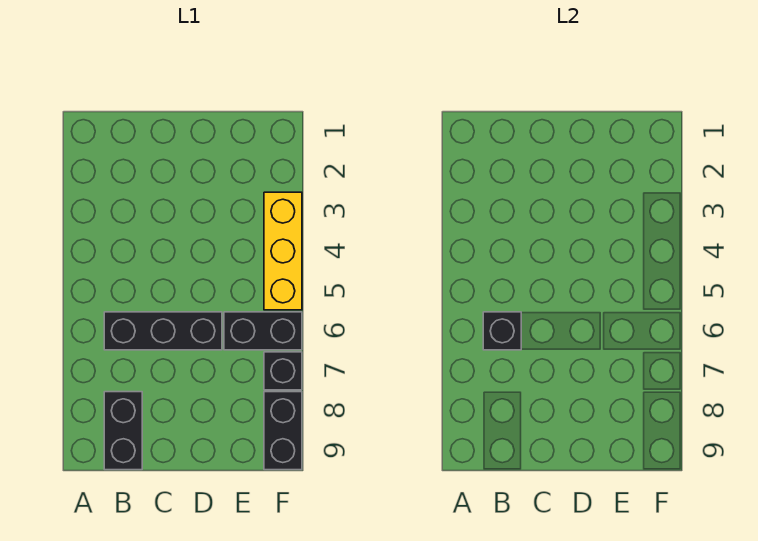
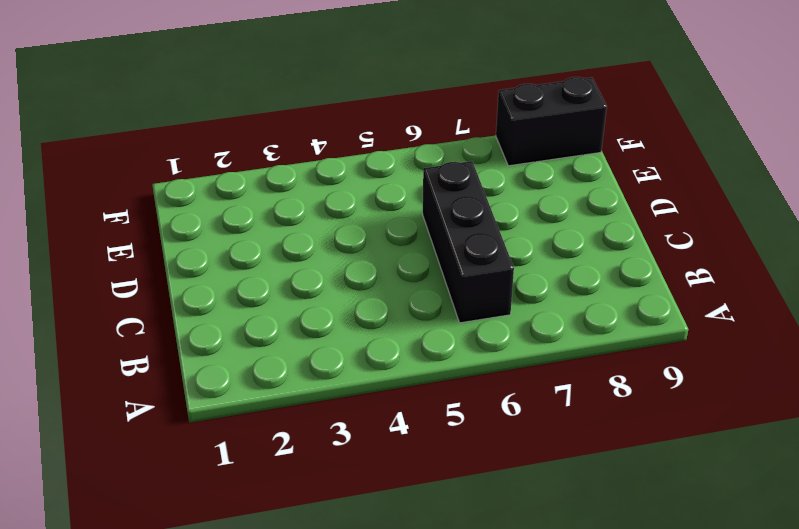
none -> black 1x2 brick [104,392,142,470]
none -> black 1x2 brick [224,312,302,350]

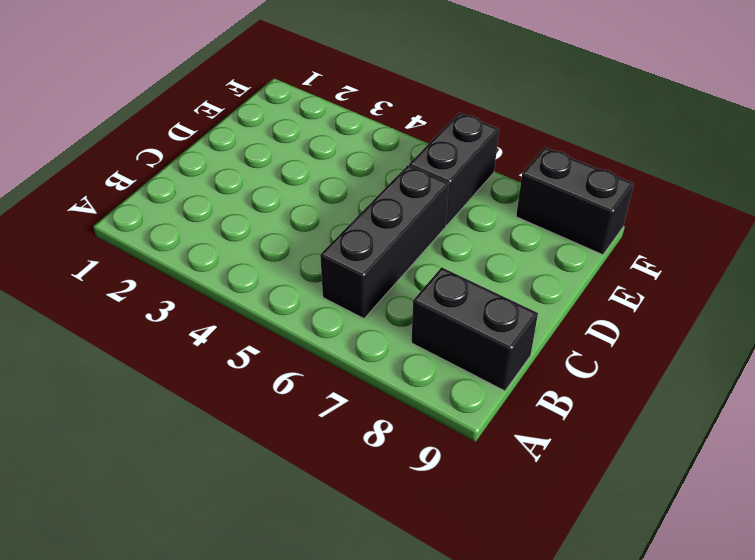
none -> yellow 1x3 brick [264,192,302,310]
none -> black 1x1 brick [264,352,302,390]

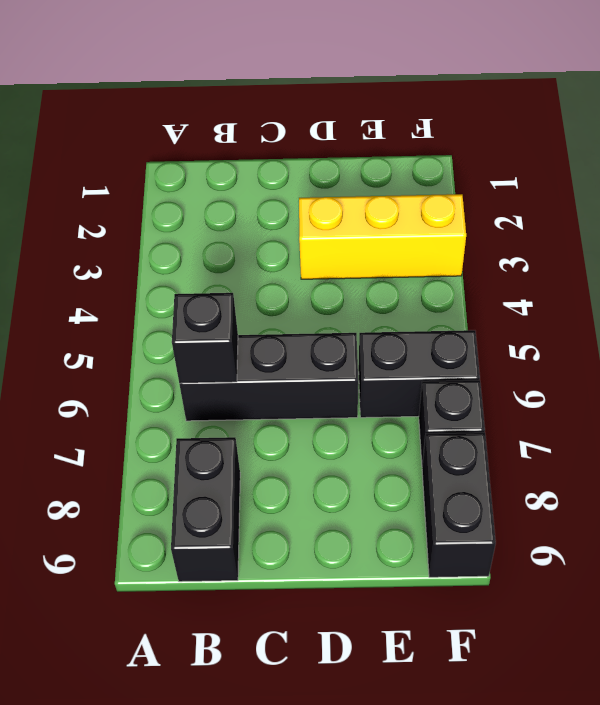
yellow 1x3 brick [299,194,466,279] -> yellow 1x3 brick turned to [264,192,302,310]

